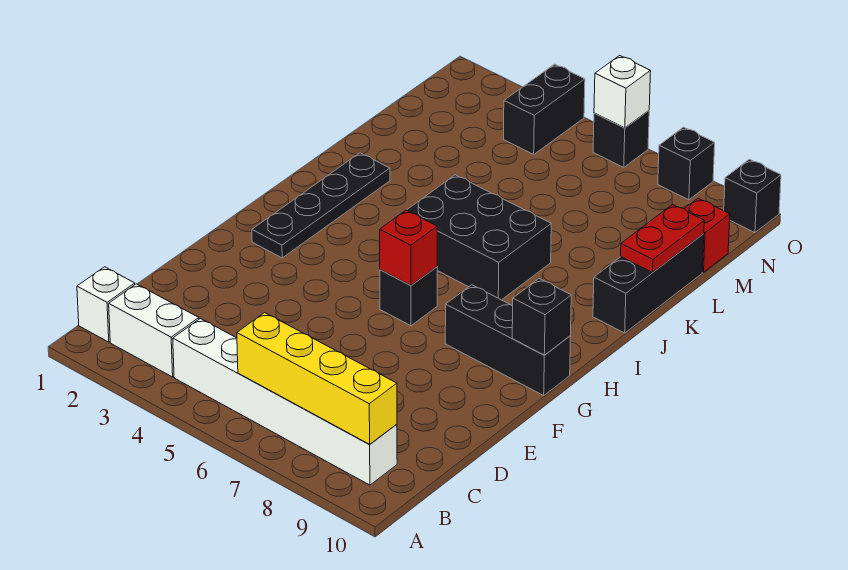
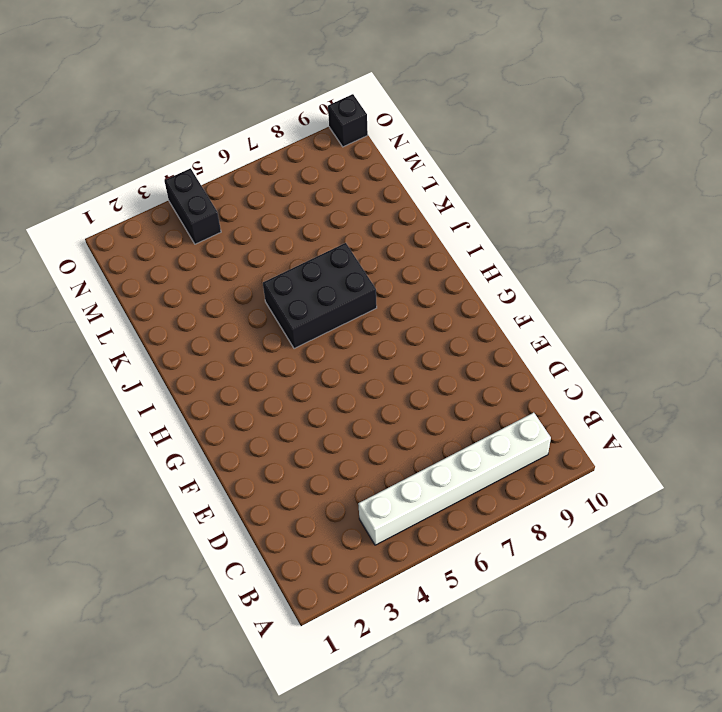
none -> white 1x1 brick [77,267,135,342]
none -> white 1x2 brick [109,284,199,377]
none -> black 1x4 plate [252,153,390,258]

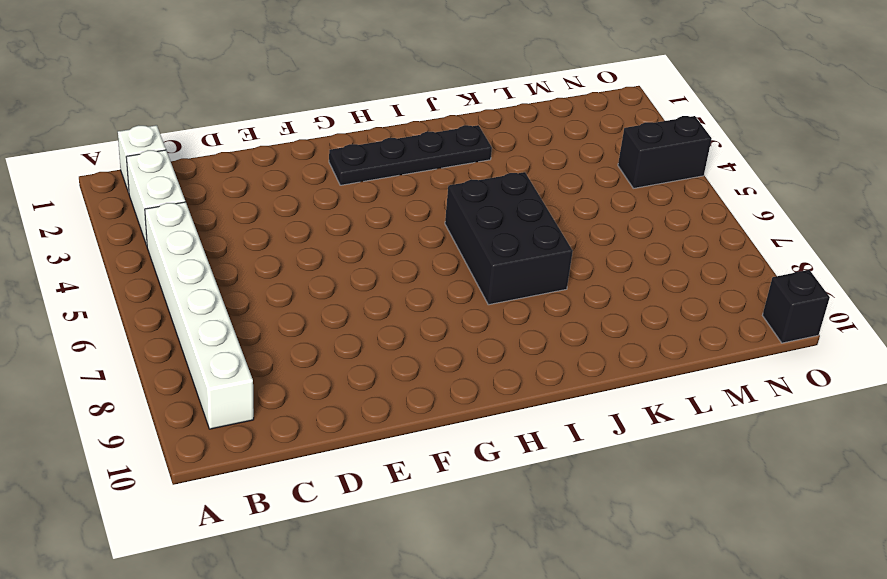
none -> black 1x1 brick [380,267,437,326]
none -> black 1x3 brick [445,285,571,395]
none -> black 1x3 brick [593,234,704,333]

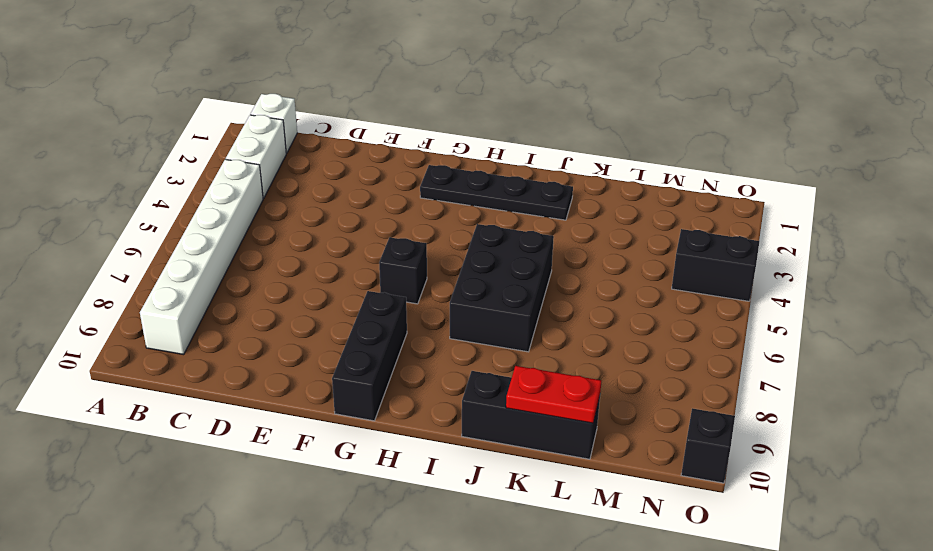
none -> red 1x1 brick [684,198,730,272]
none -> black 1x1 brick [593,111,649,167]
none -> black 1x1 brick [658,127,715,200]

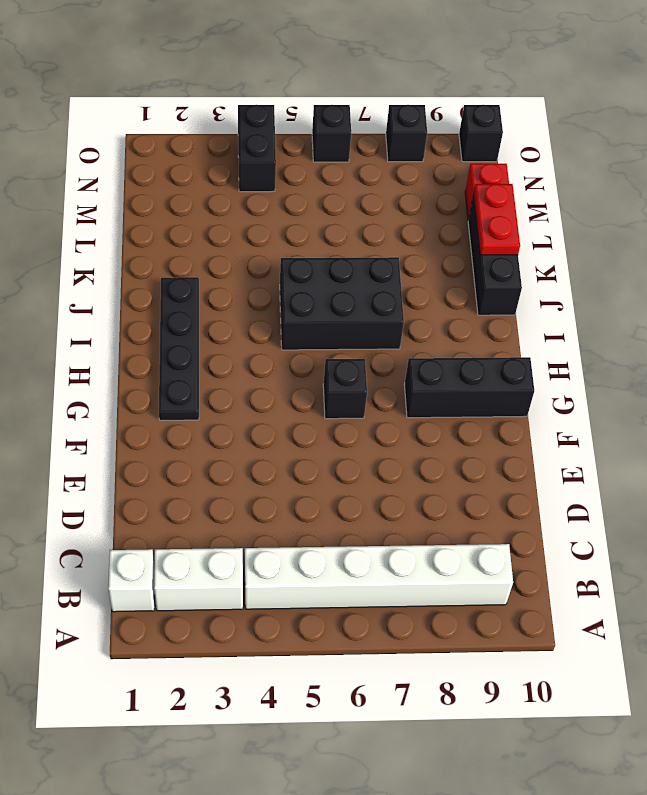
none -> yellow 1x4 brick [237,313,397,444]
none -> red 1x1 brick [380,210,437,286]
none -> black 1x1 brick [512,279,571,355]

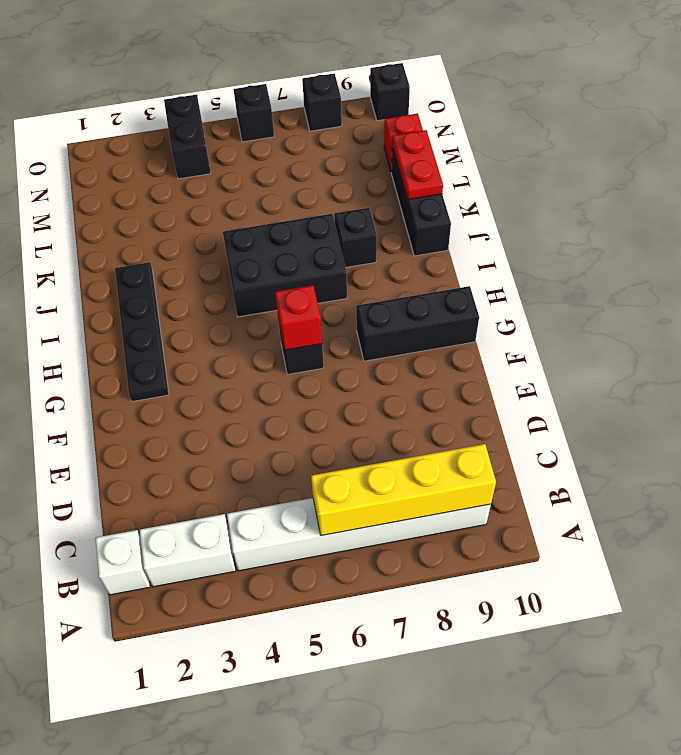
black 1x1 brick [334,208,377,268] -> black 1x1 brick moved to [512,279,571,355]
none -> white 1x1 brick [594,56,651,128]

